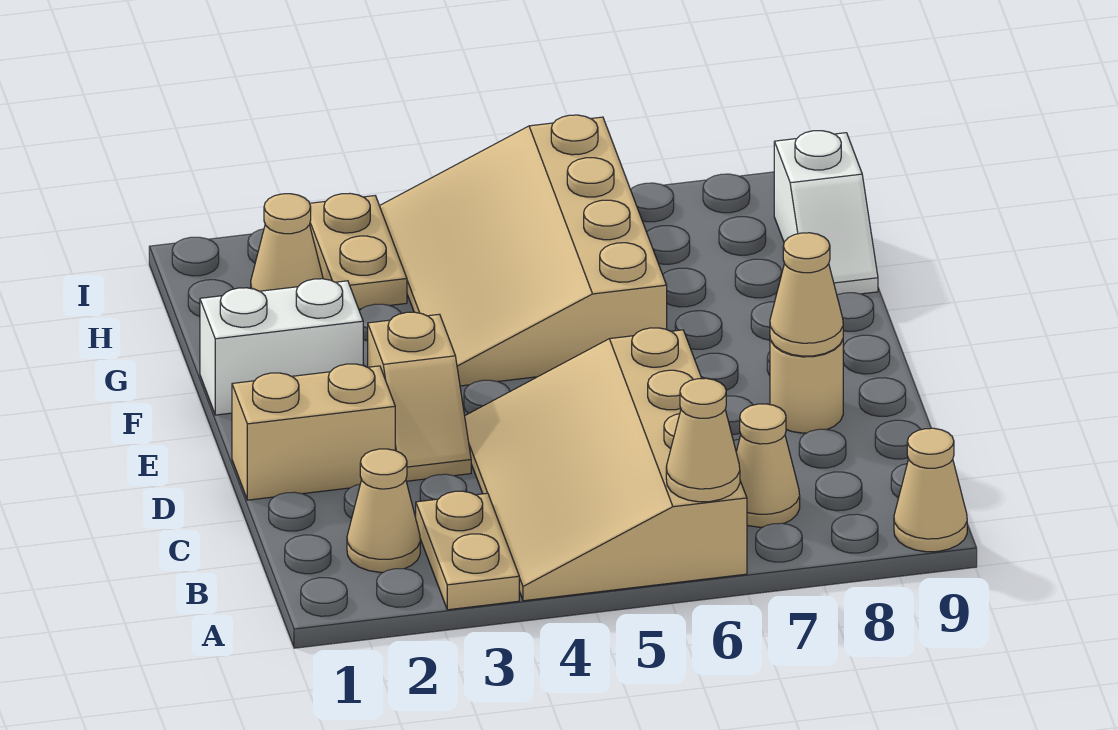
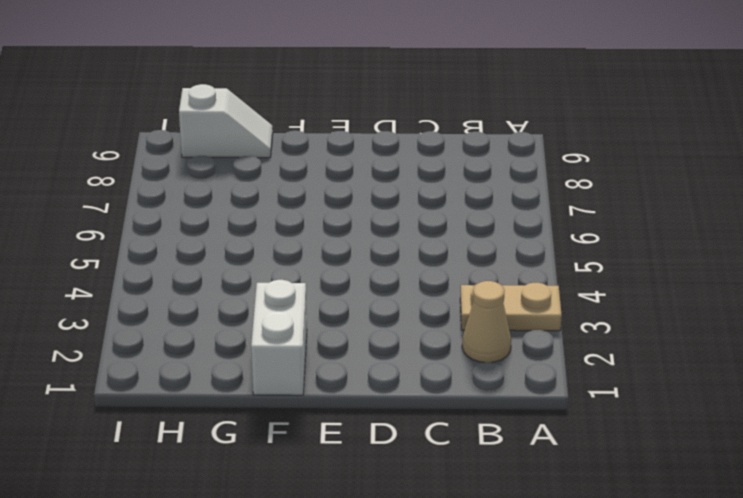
none -> tan 3x4 slope [465,328,747,601]
none -> tan 1x1 cone [894,428,967,552]
none -> tan 1x1 cone [736,404,800,527]

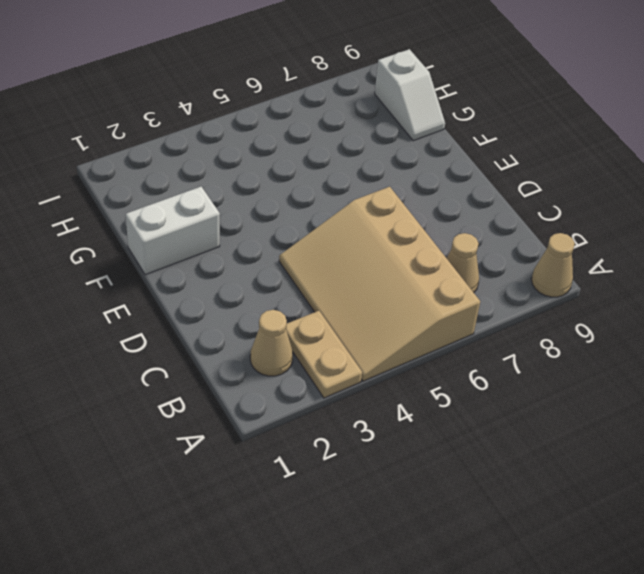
none -> tan 1x2 brick [232,364,395,500]
none -> tan 1x2 slope [368,312,471,481]
none -> tan 1x1 round brick [770,339,843,433]

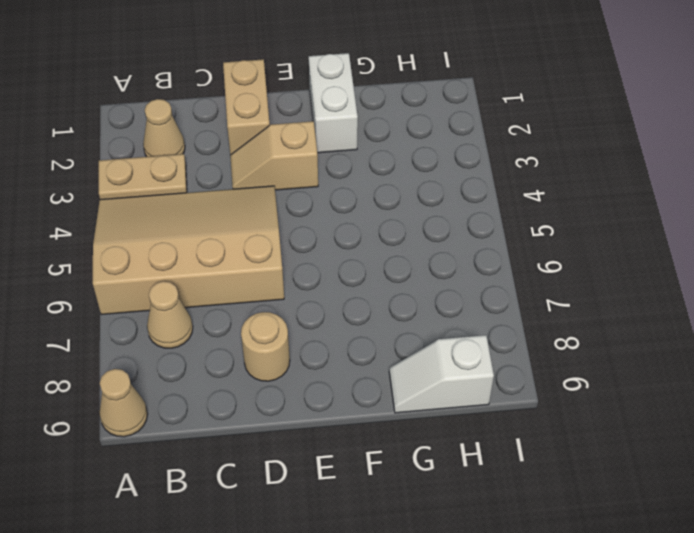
none -> tan 3x4 slope [380,115,667,386]
none -> tan 1x1 cone [251,194,323,291]
none -> tan 1x2 plate [310,194,407,309]

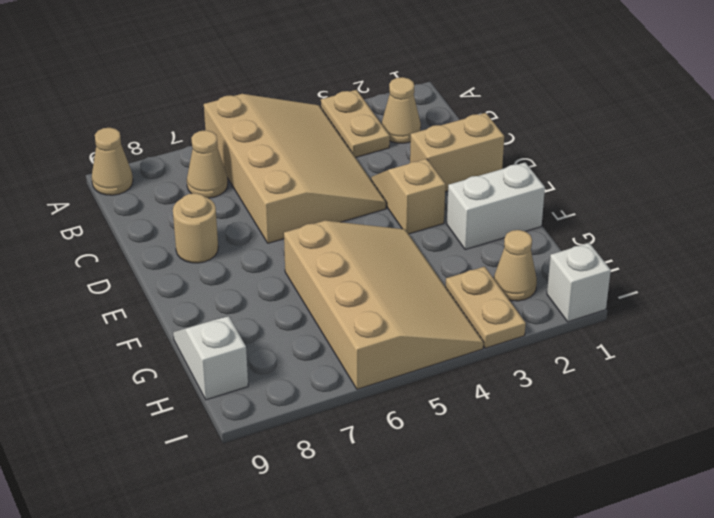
white 1x1 brick [547,243,611,322] -> none
none -> tan 1x1 cone [666,378,740,502]
none -> tan 1x1 cone [770,233,843,356]

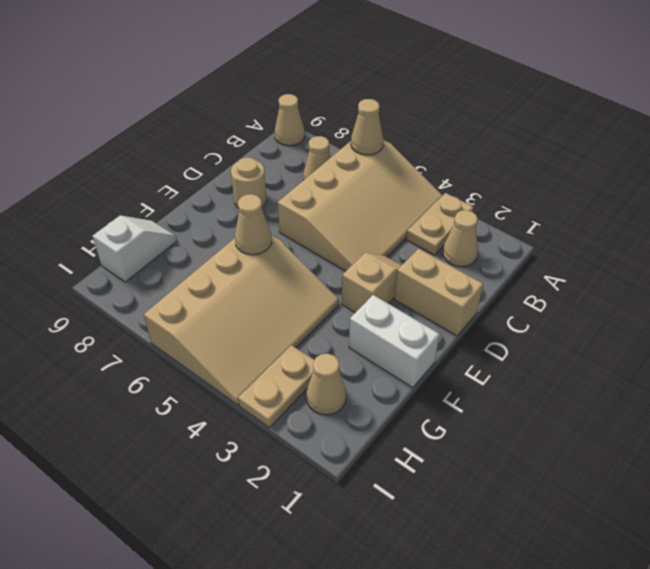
tan 1x1 cone [235,194,272,255] -> tan 1x1 cone moved to [770,233,843,356]

